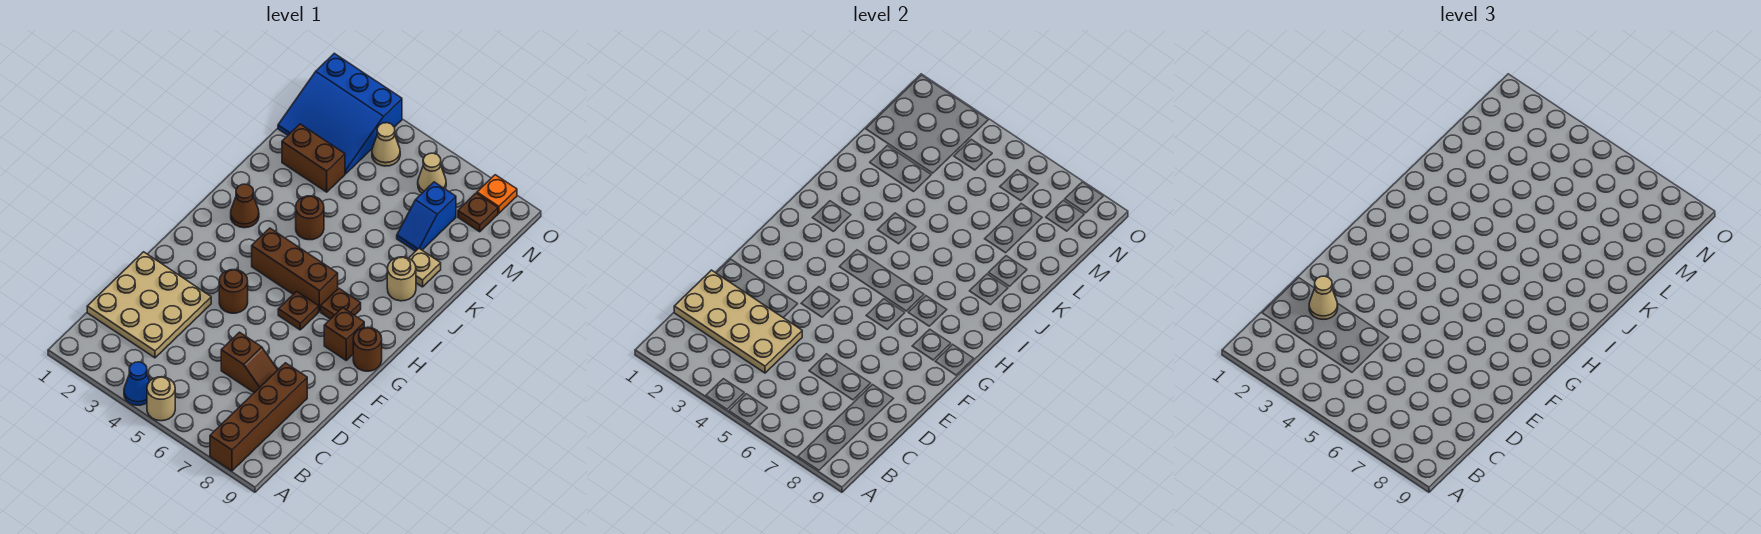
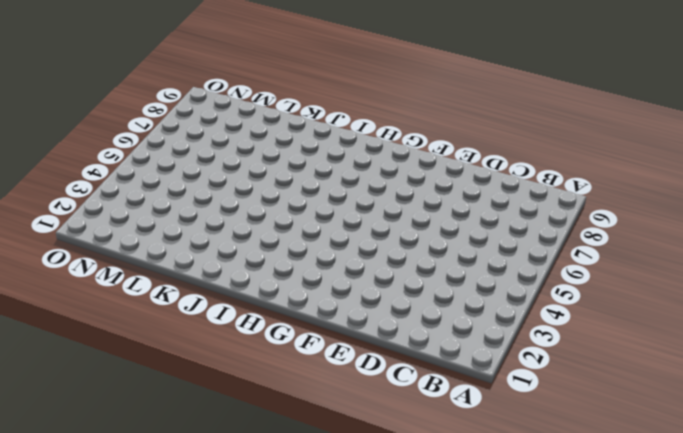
none -> blue 1x1 cone [124,362,150,405]
none -> tan 1x1 round brick [147,377,175,421]
none -> brown 1x4 brick [210,363,307,471]

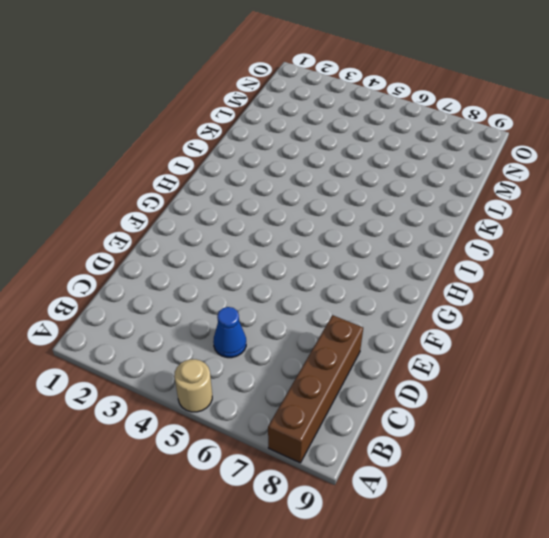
blue 1x1 cone [213,307,246,358] -> blue 1x1 cone moved to [124,362,150,405]
none -> tan 3x3 plate [87,252,211,358]
none -> brown 1x2 slope [221,332,277,393]
none -> brown 1x1 round brick [219,269,248,313]

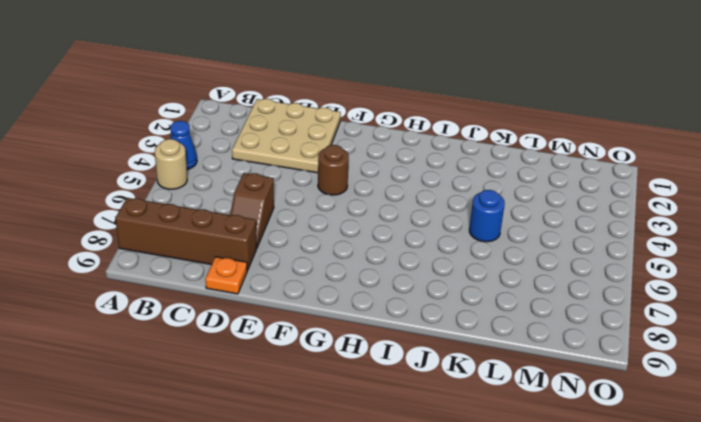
orange 1x1 plate [205,257,247,294] -> orange 1x1 plate moved to [477,175,517,213]
blue 1x1 round brick [469,190,505,242] -> none
none -> brown 1x1 plate [278,291,319,330]
none -> brown 1x1 brick [324,308,364,360]
none -> brown 1x1 round brick [353,327,382,371]

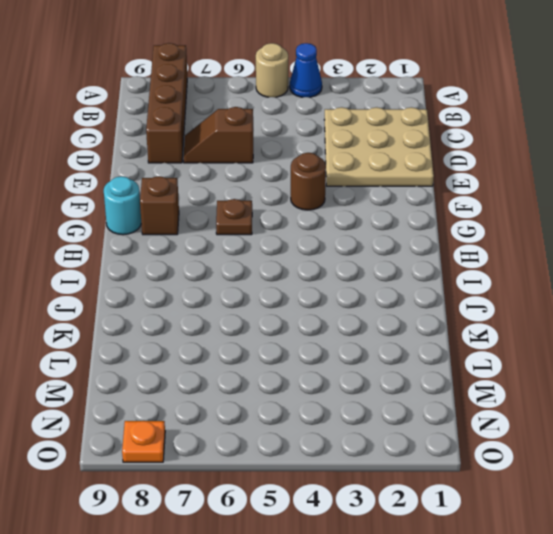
cyan 1x1 round brick [104,176,141,235] -> brown 1x1 round brick [353,327,382,371]
none -> brown 1x3 brick [252,228,338,311]
none -> brown 1x1 plate [321,288,361,319]
none -> brown 1x1 cone [231,184,259,228]

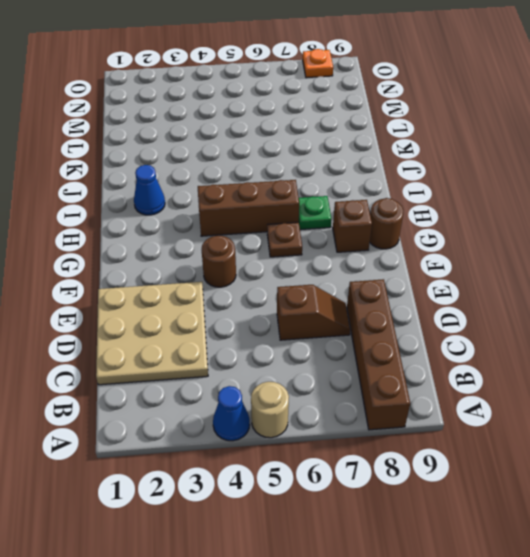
green 1x1 plate [299,196,332,230] -> brown 1x1 plate [321,288,361,319]
blue 1x1 cone [134,165,165,215] -> brown 1x1 cone [231,184,259,228]
none -> brown 1x1 round brick [296,196,324,240]
none -> tan 1x1 round brick [387,257,416,301]
none -> tan 1x1 plate [409,249,441,287]

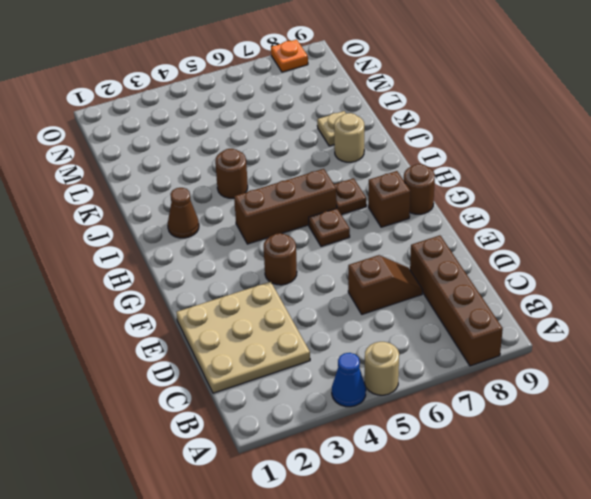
none -> brown 1x2 brick [282,124,345,192]
none -> blue 1x2 slope [397,182,456,251]
none -> blue 3x3 slope [278,53,402,174]

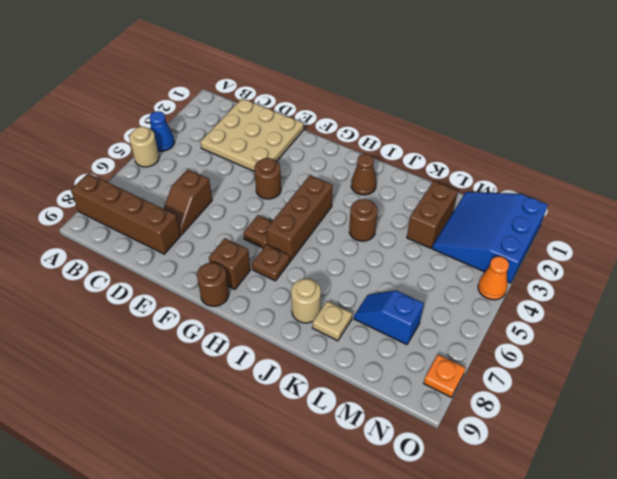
orange 1x1 cone [478,256,509,300] -> none
none -> tan 1x1 cone [372,123,400,166]
none -> tan 1x1 cone [418,153,446,193]
none -> brown 1x1 plate [458,193,498,232]

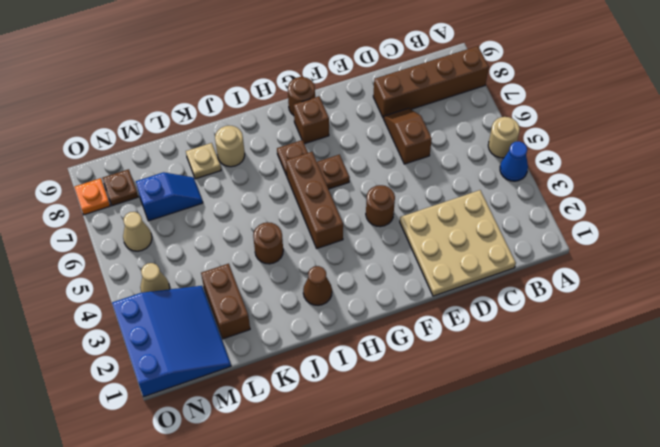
none -> tan 2x4 plate [674,270,802,373]
none -> tan 1x1 cone [1309,276,1338,319]

